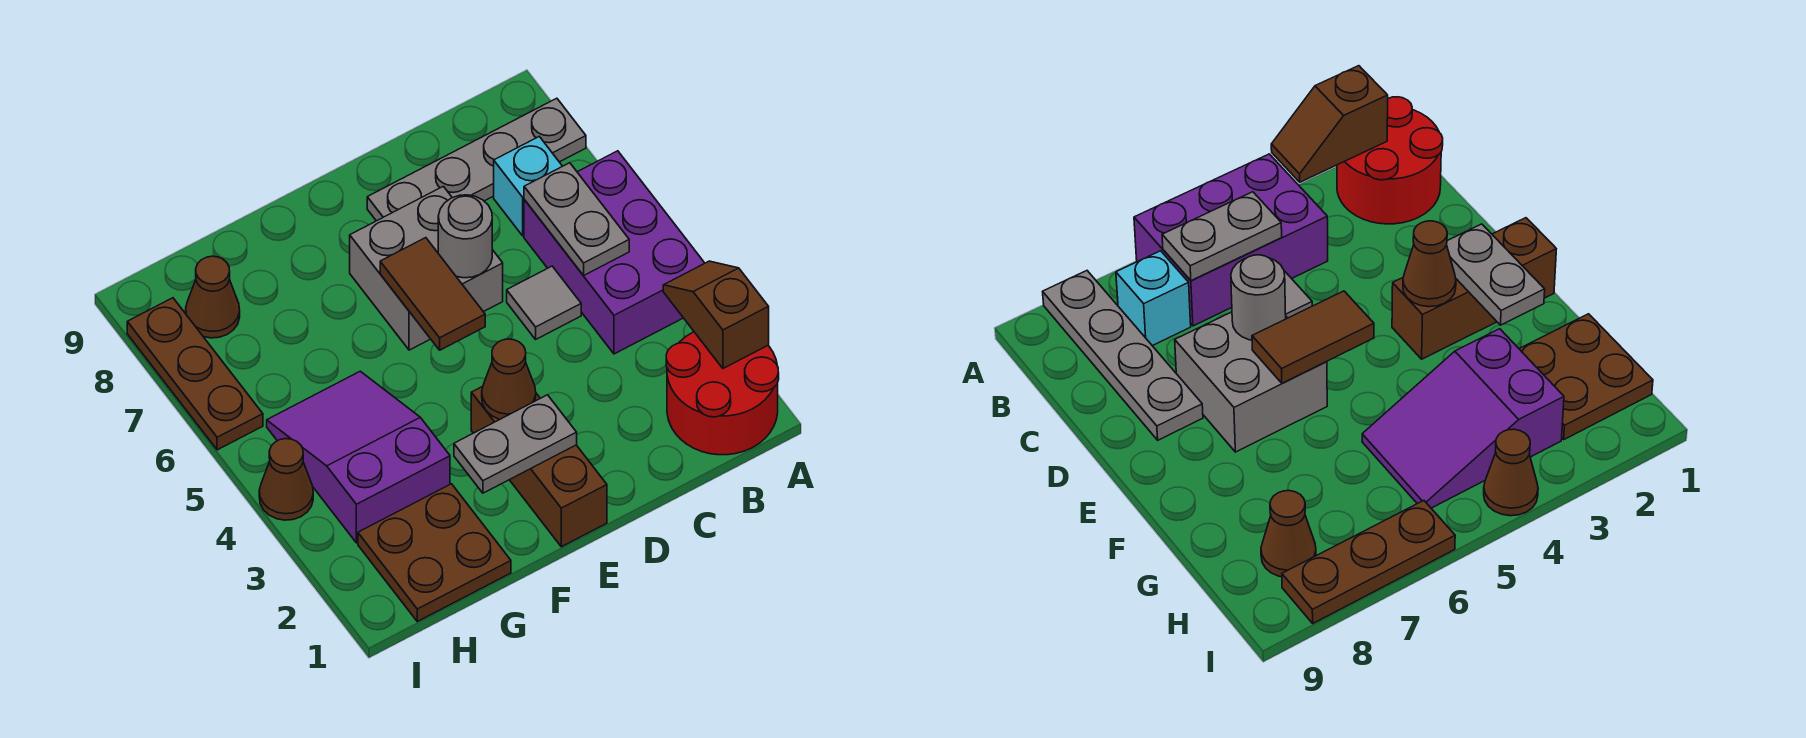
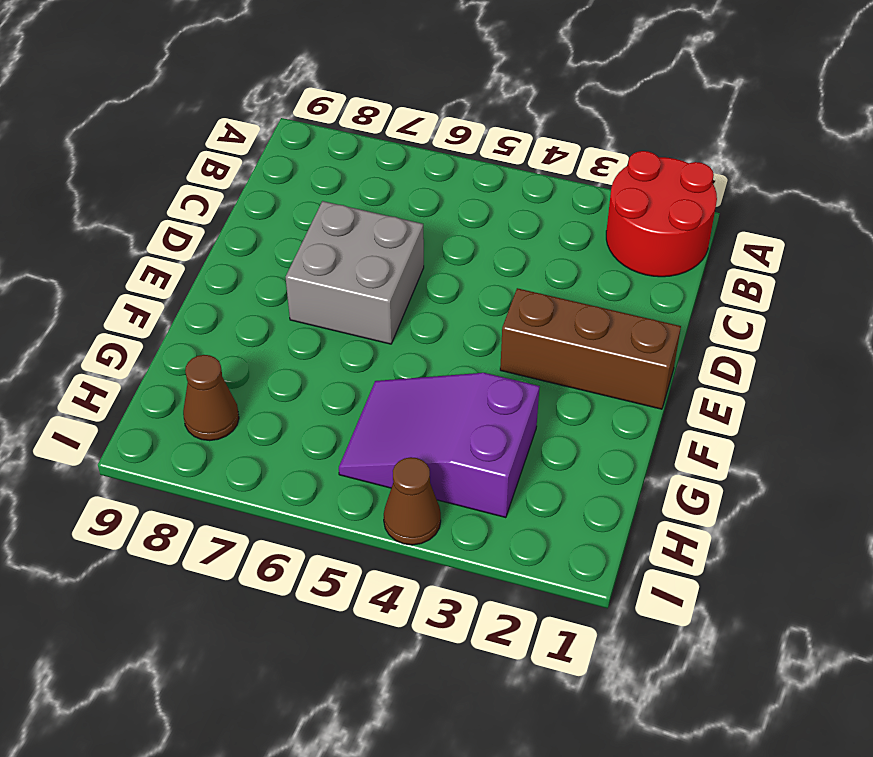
none -> purple 2x3 brick [524,151,705,354]
none -> grey 1x4 plate [367,98,586,221]
none -> cyan 1x1 brick [494,137,562,236]

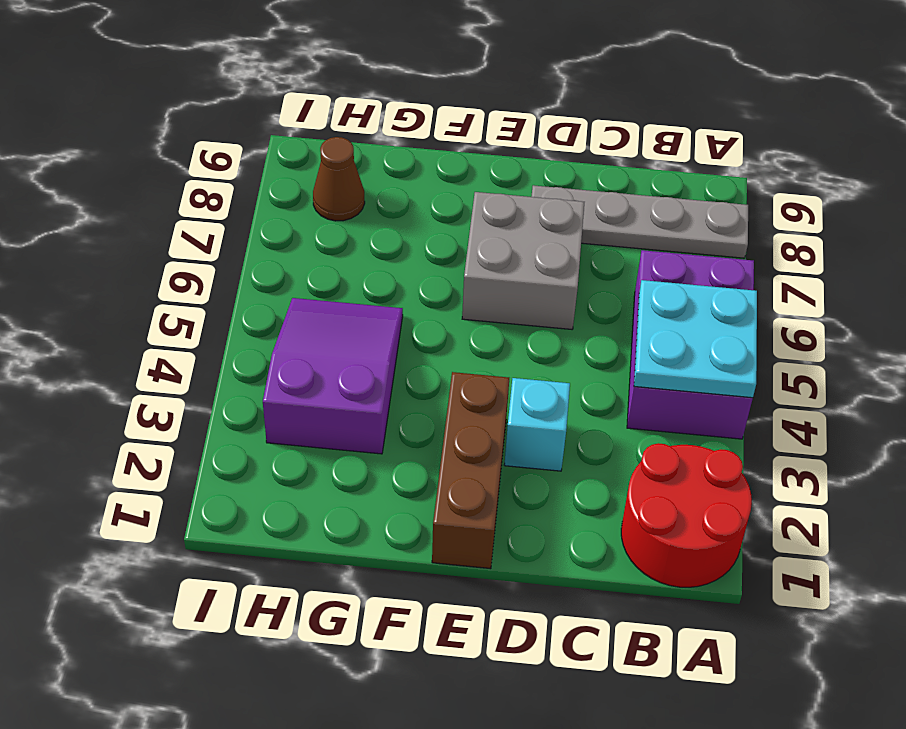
cyan 2x2 plate [634,280,757,398] -> grey 1x2 plate [524,163,629,276]
cyan 1x1 brick [504,378,570,471] -> cyan 1x1 brick moved to [494,137,562,236]
none -> grey 1x1 tile [507,266,581,339]
none -> brown 2x2 plate [358,484,511,621]
none -> brown 1x1 cone [259,439,313,520]

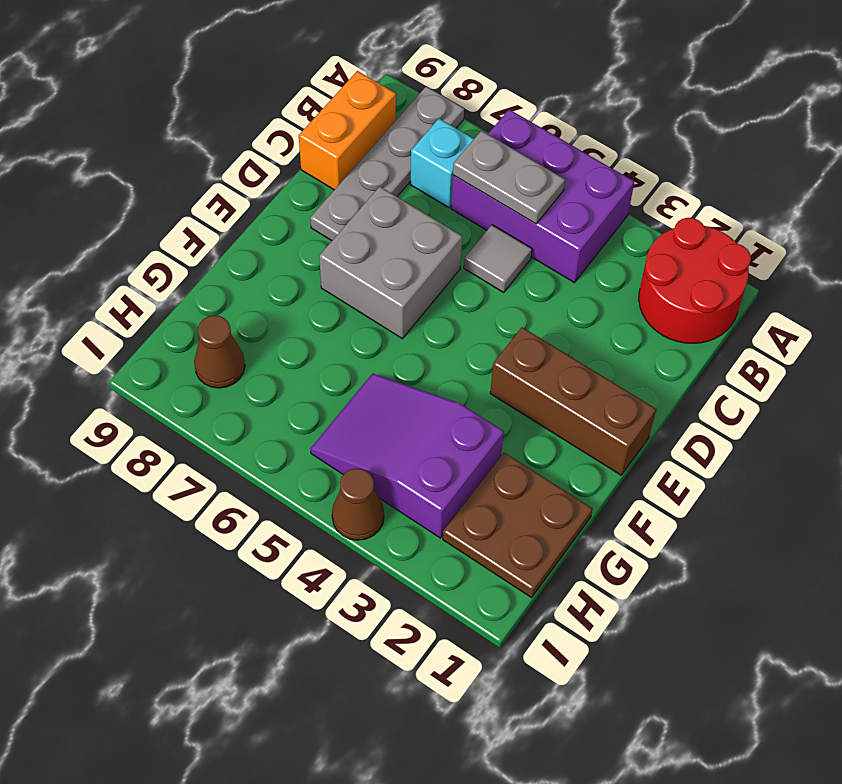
orange 1x2 brick [299,71,396,190] -> none
none -> brown 1x3 plate [127,298,263,450]
none -> brown 1x2 slope [663,261,769,368]
none -> grey 1x1 round brick [438,195,492,278]

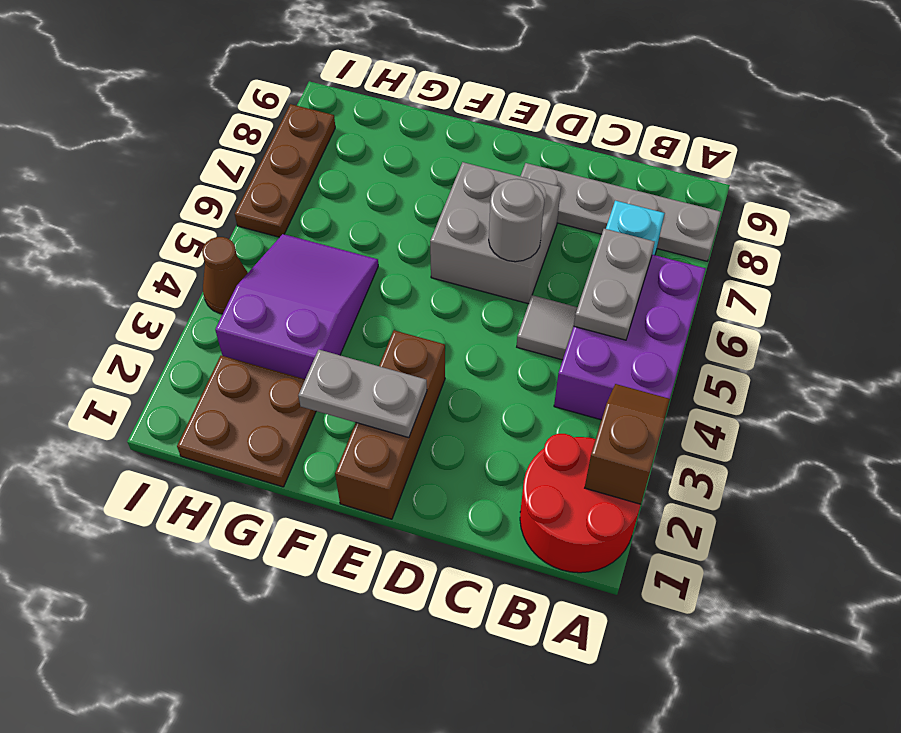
none -> brown 1x1 cone [186,256,240,338]
none -> brown 1x1 cone [482,339,536,419]
none -> brown 1x2 tile [380,238,485,350]

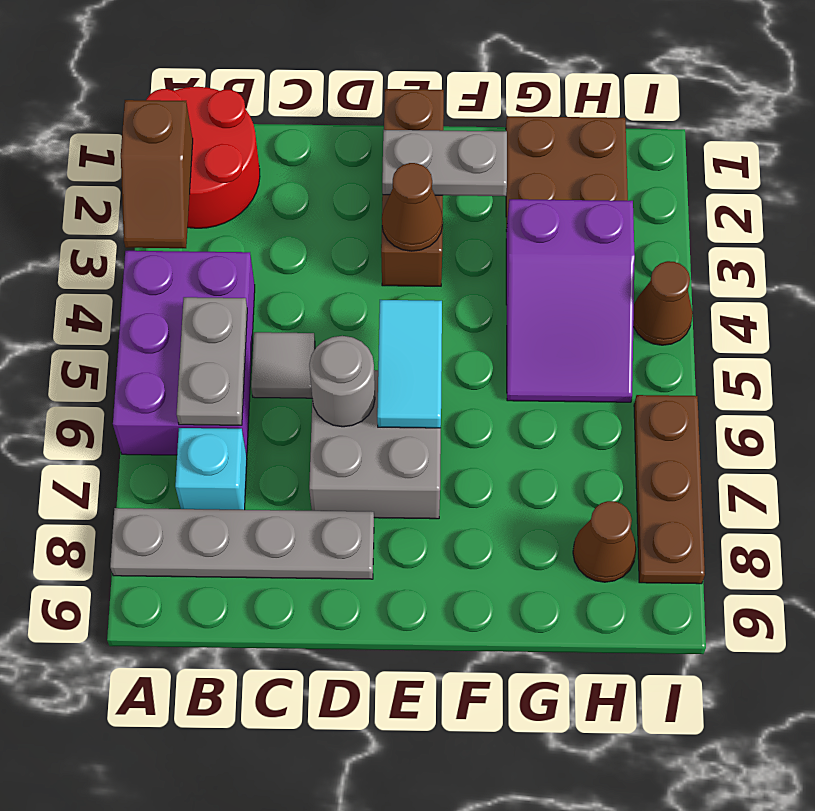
cyan 1x2 tile [377,300,442,428] -> brown 1x2 tile [380,238,485,350]

